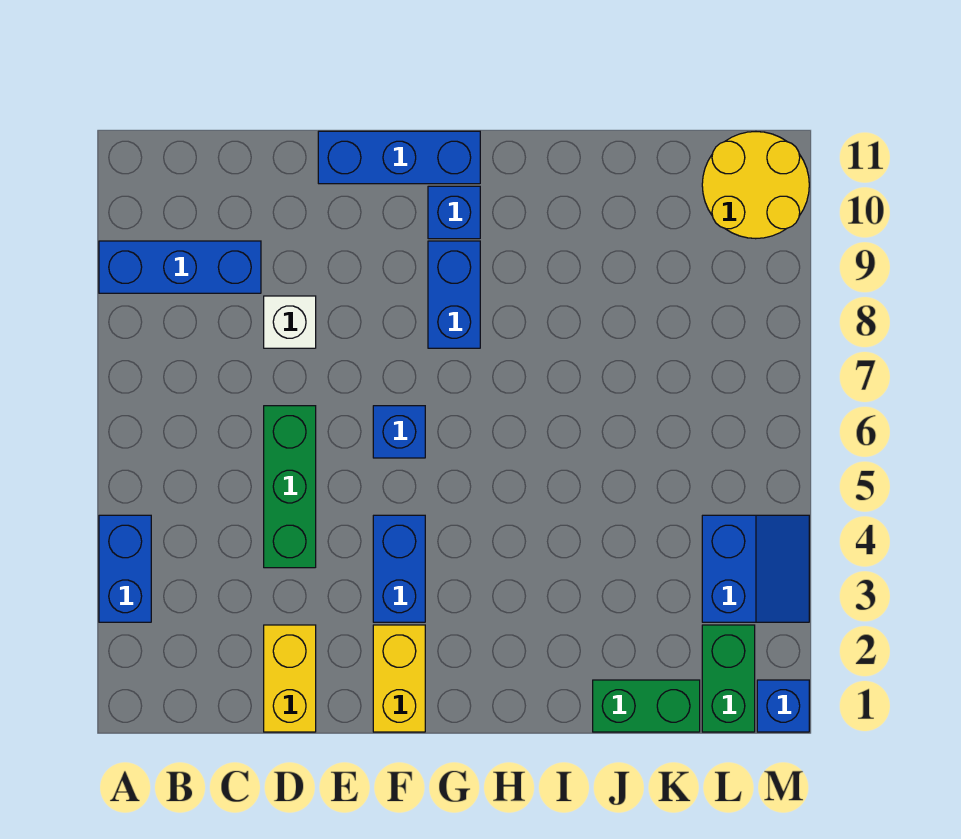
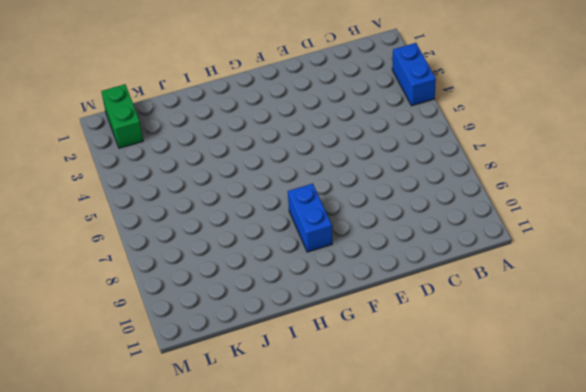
none -> blue 1x3 brick [99,241,261,293]
none -> yellow 1x2 brick [264,625,316,732]
none -> green 1x3 brick [264,406,316,568]

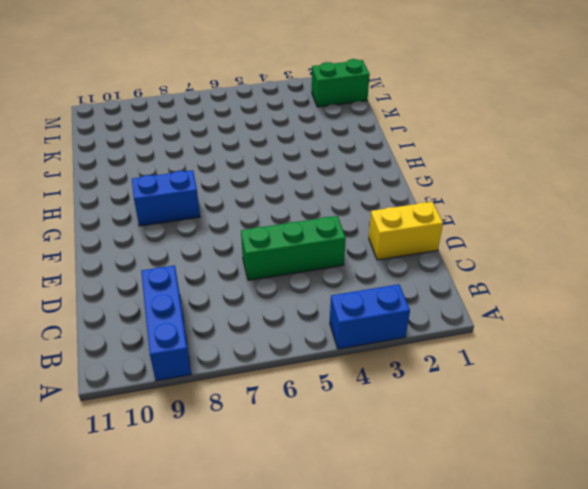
none -> white 1x1 brick [264,296,316,348]
none -> blue 1x3 brick [318,131,480,184]
none -> yellow 1x2 brick [373,625,425,732]

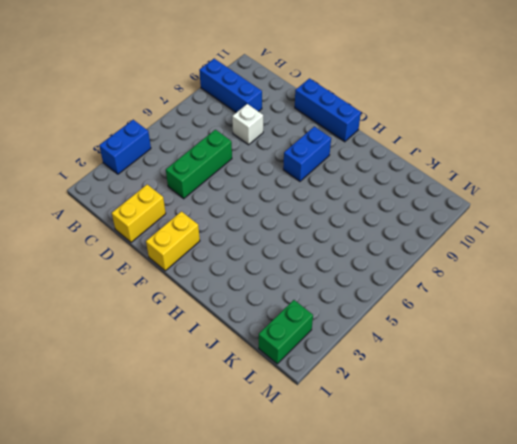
none -> blue 1x2 brick [373,515,425,622]
none -> blue 1x1 brick [373,406,425,458]
none -> blue 1x1 brick [428,186,480,239]

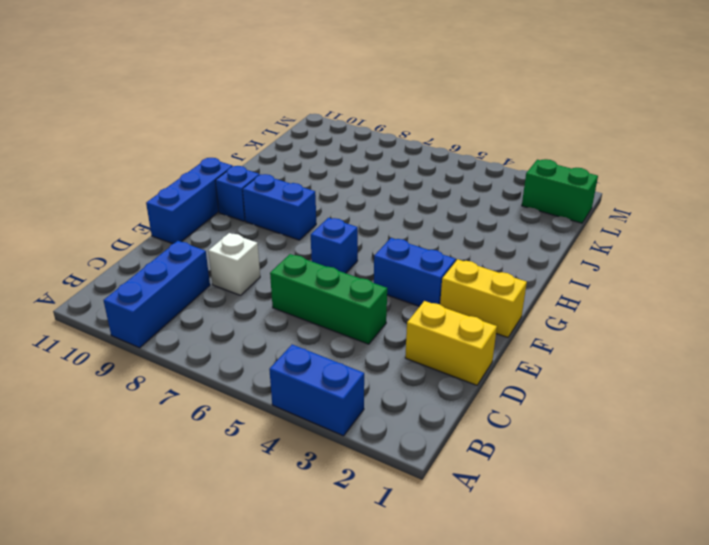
none -> green 1x2 brick [593,680,700,732]
none -> blue 2x2 slope [702,515,809,622]
none -> yellow 2x2 round brick [702,132,809,239]

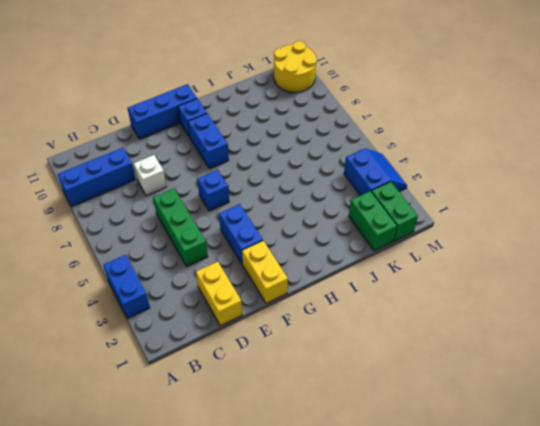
green 1x2 brick [349,191,397,251] -> green 1x2 brick turned to [593,680,700,732]
none -> blue 1x1 brick [757,680,809,732]

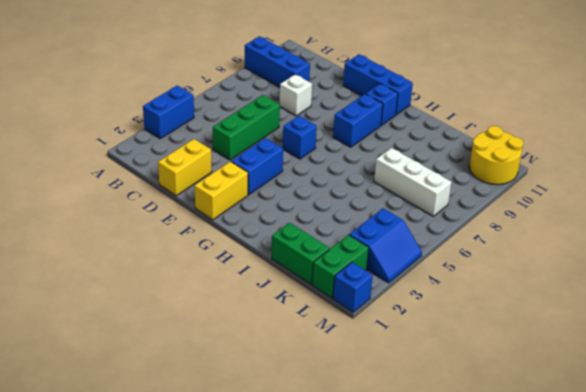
white 1x3 brick [374,148,451,216] -> none

